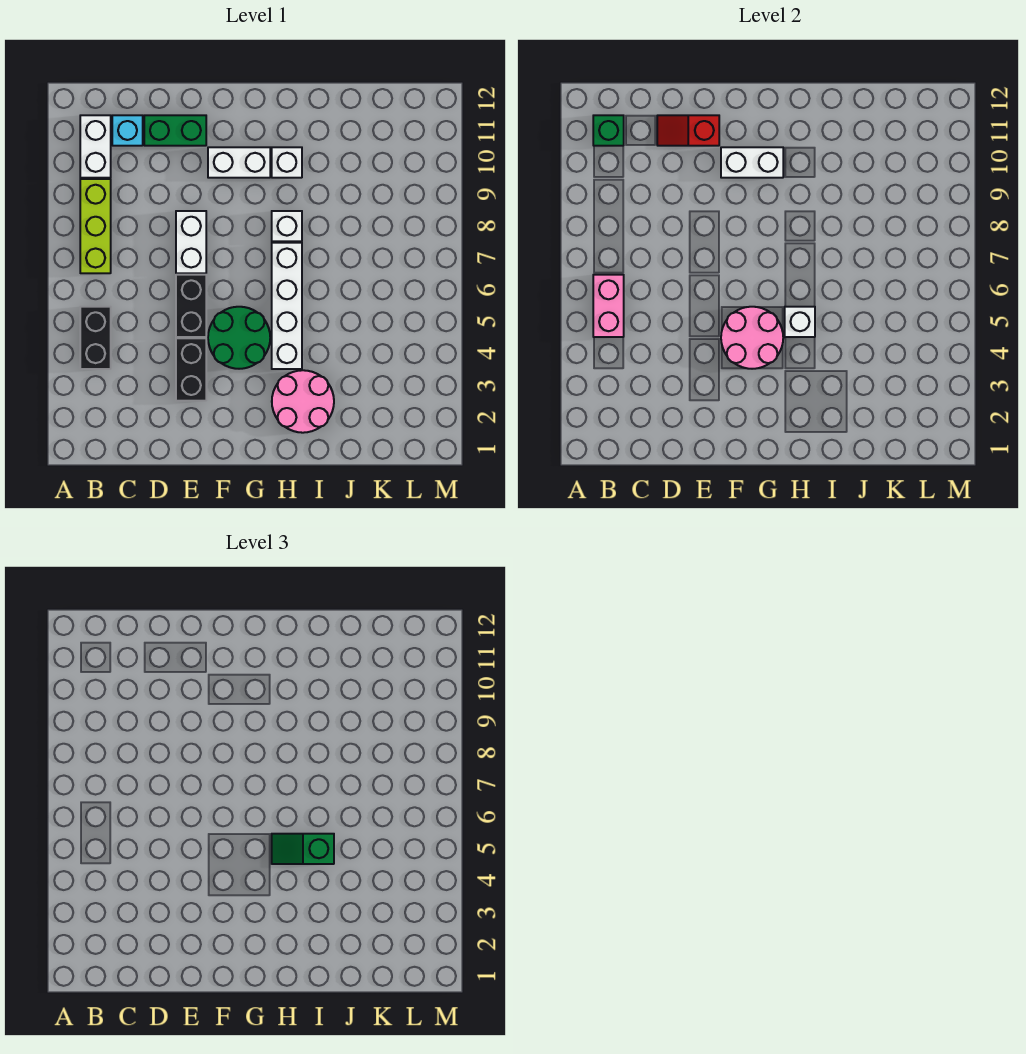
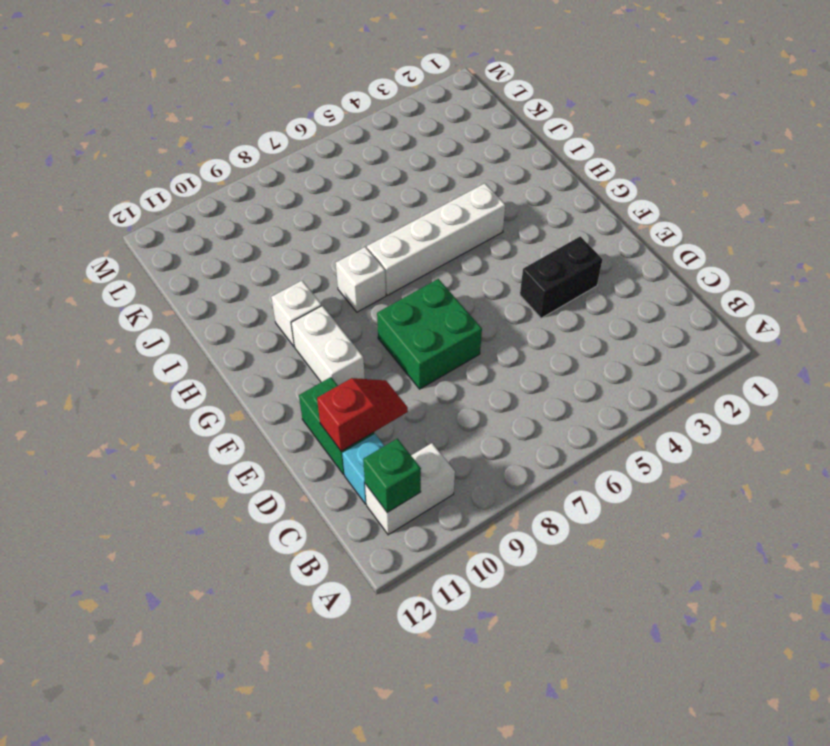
red 1x2 slope [317,378,408,451] -> red 1x2 slope turned to [657,115,719,146]
green 2x2 brick [377,279,482,389] -> white 1x2 brick [176,211,206,273]
none -> black 1x2 brick [80,307,111,369]
none -> lime 1x3 brick [80,179,111,273]
none -> black 1x2 brick [176,275,206,337]

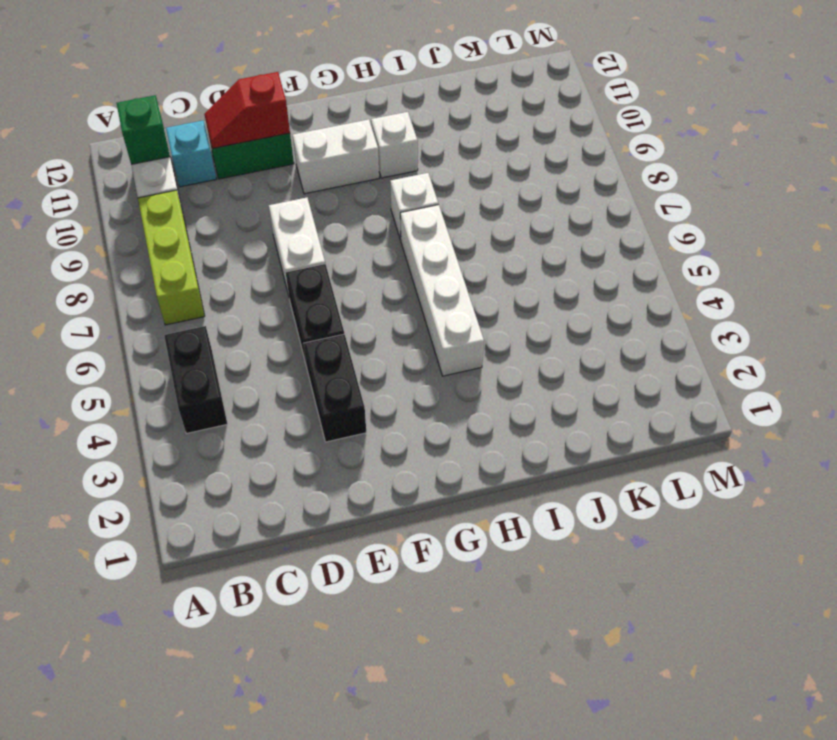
none -> green 2x2 round brick [208,307,270,369]
none -> pink 2x2 round brick [272,370,334,433]
none -> pink 1x2 brick [593,275,624,337]

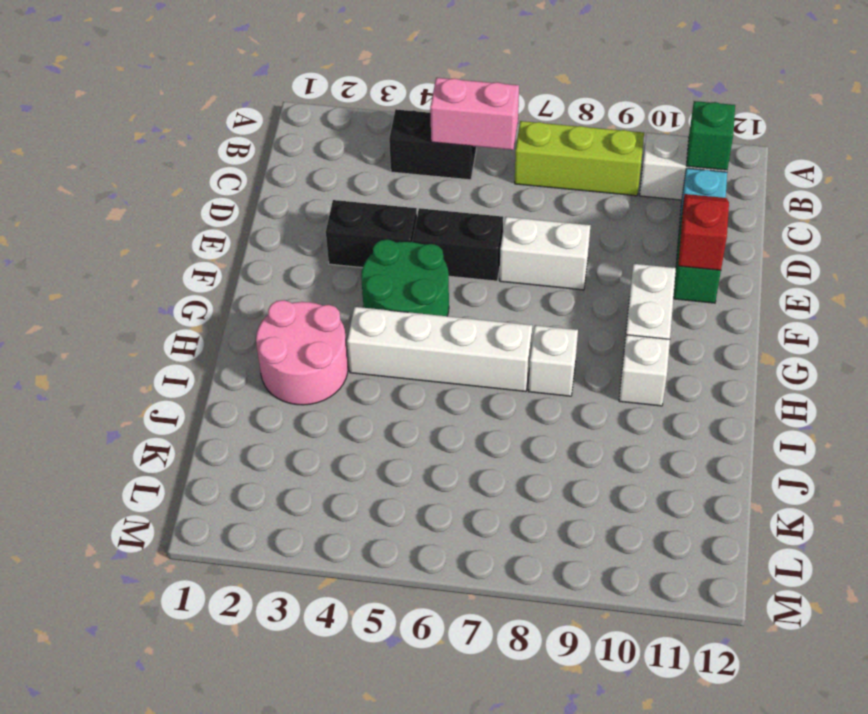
none -> pink 2x2 round brick [721,307,783,369]
none -> white 1x2 brick [721,147,783,178]
none -> white 1x1 brick [785,307,815,337]

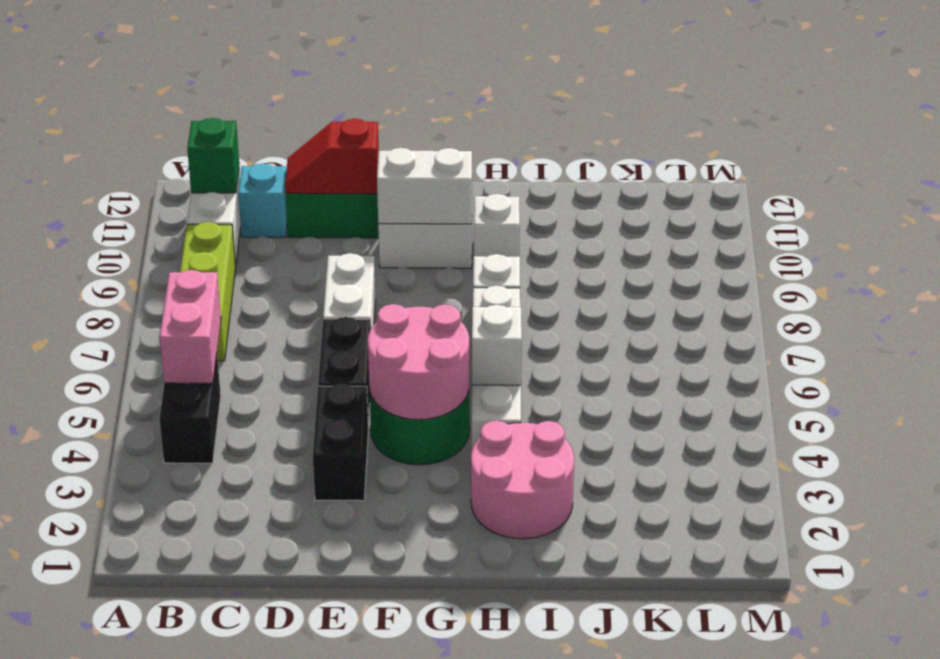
none -> green 1x2 slope [272,834,334,864]

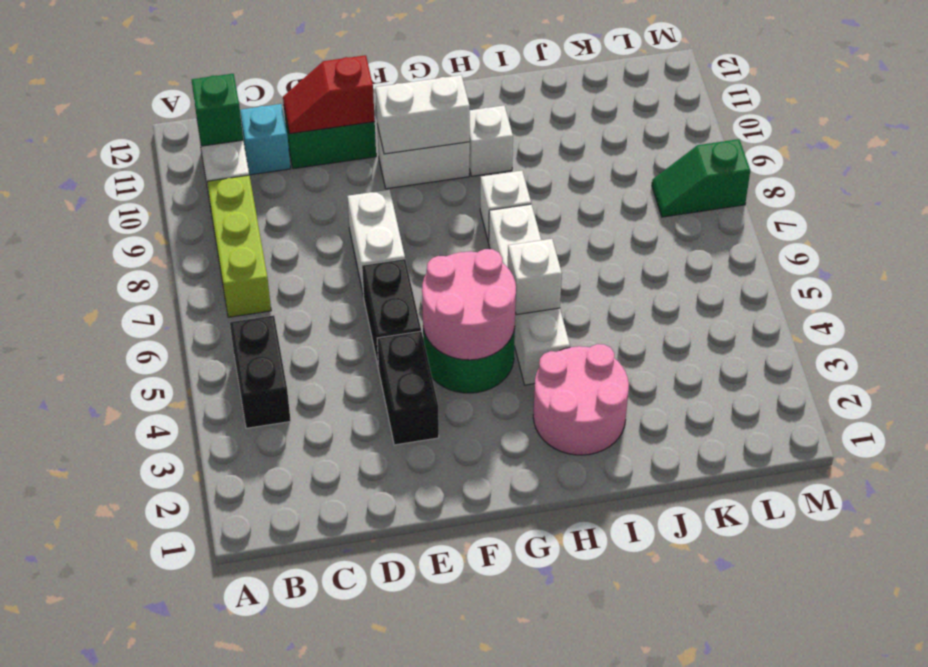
green 1x2 slope [652,139,750,217] -> green 1x2 slope moved to [272,834,334,864]
none -> pink 1x2 brick [593,275,624,337]

